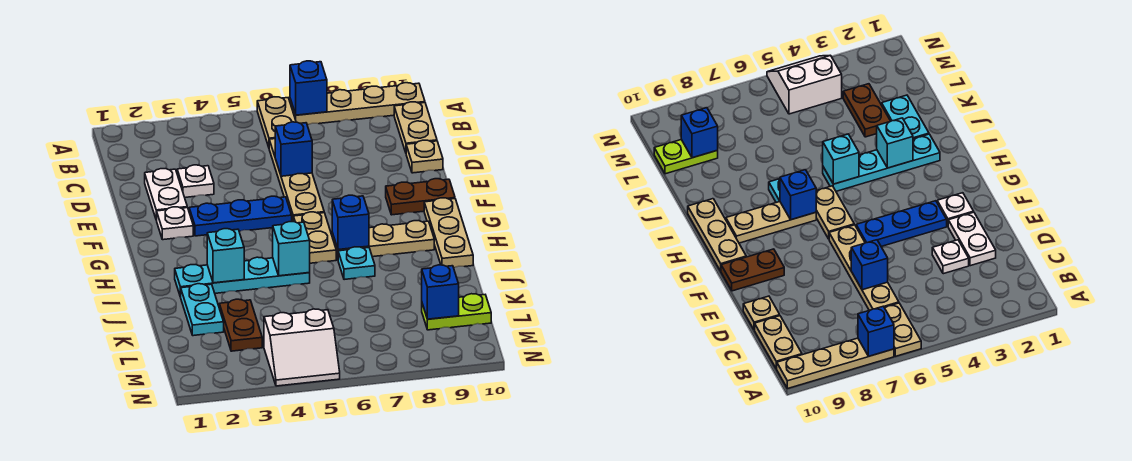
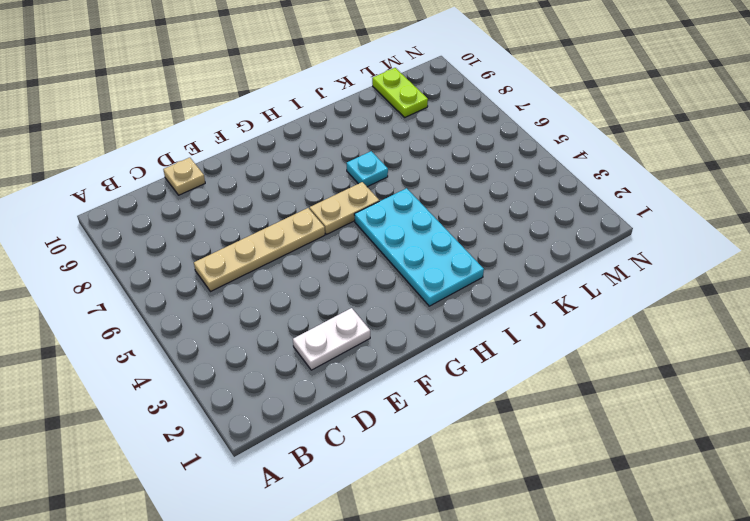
cyan 2x4 plate [354,188,484,306] -> cyan 1x4 plate [175,257,310,297]
none -> tan 1x2 plate [257,97,296,147]
none -> tan 1x4 plate [290,83,425,125]
none -> tan 1x2 plate [394,102,437,152]

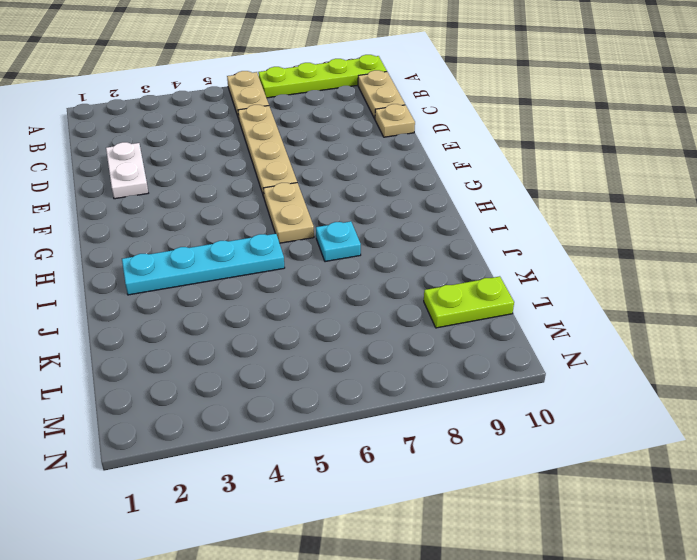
lime 1x4 plate [258,55,387,98] -> tan 1x4 plate [290,83,425,125]
none -> white 1x1 plate [177,165,214,197]
none -> white 1x1 plate [157,207,193,240]
none -> blue 1x3 plate [189,196,292,236]

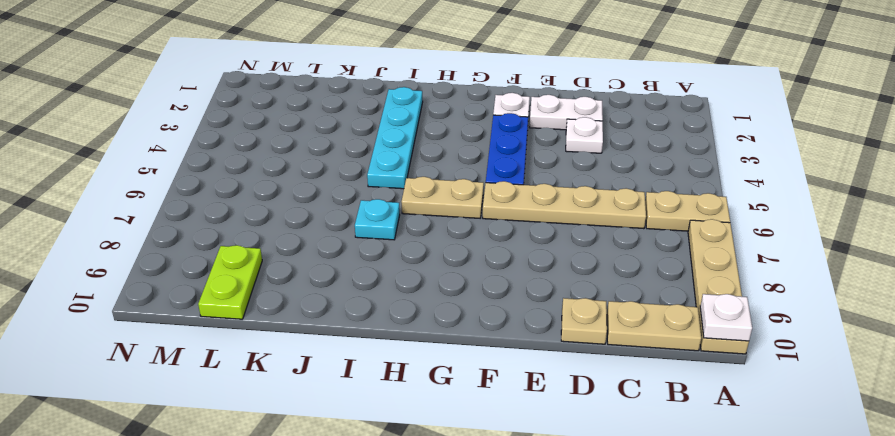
white 1x1 plate [700,294,752,341] -> none
none -> brown 1x2 plate [386,179,455,215]
none -> tan 1x3 plate [424,198,473,268]
none -> tan 1x3 plate [332,221,434,259]

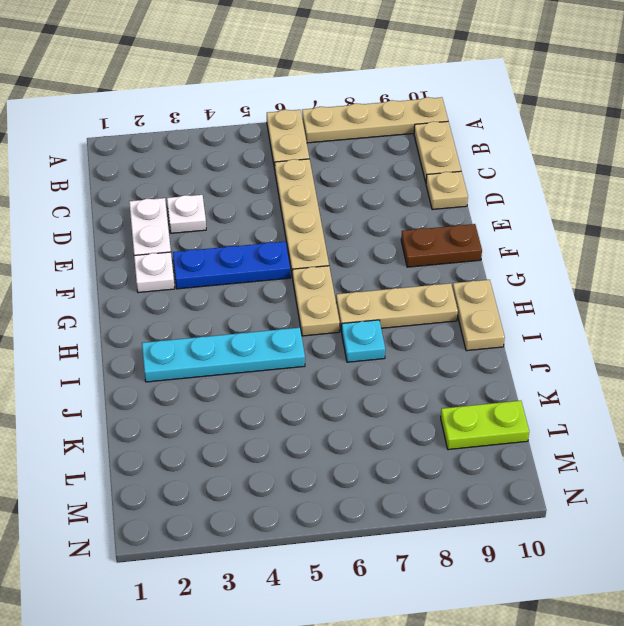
tan 1x2 plate [453,280,505,351] -> tan 1x3 plate [424,198,473,268]
none -> cyan 1x2 plate [181,284,224,336]
none -> brown 1x2 plate [219,299,262,351]
none -> white 2x2 slope [264,309,340,386]

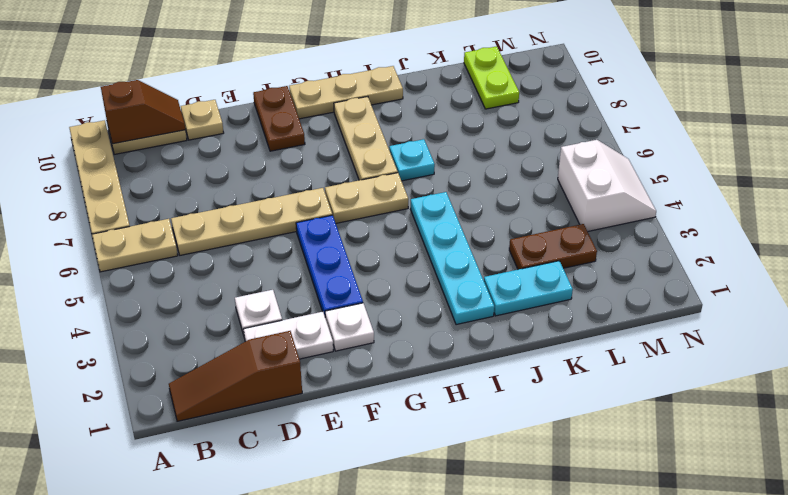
brown 1x3 slope [169,331,302,421] -> none
brown 1x2 slope [101,80,185,144] -> none
none -> blue 1x1 brick [290,61,327,115]
none -> blue 1x1 brick [275,122,312,176]
none -> blue 1x1 brick [332,195,369,250]

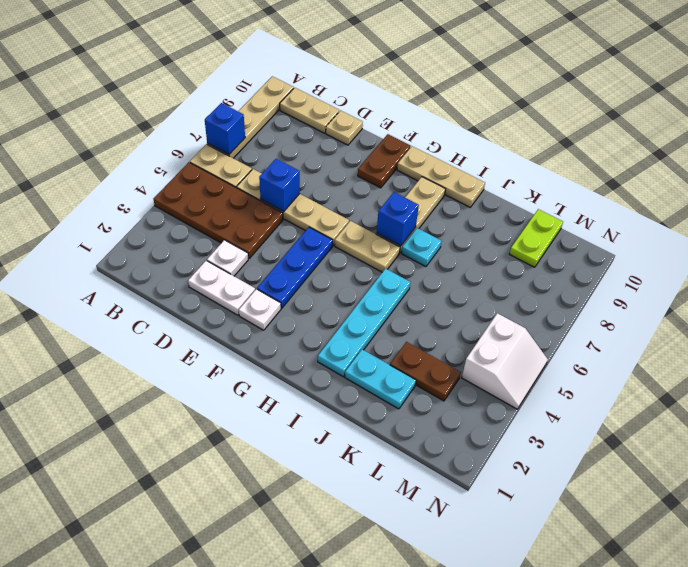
brown 2x4 plate [153,162,283,258] -> none
none -> cyan 1x1 brick [207,229,244,283]
none -> cyan 1x1 brick [273,222,310,276]
none -> blue 1x1 brick [422,265,459,319]

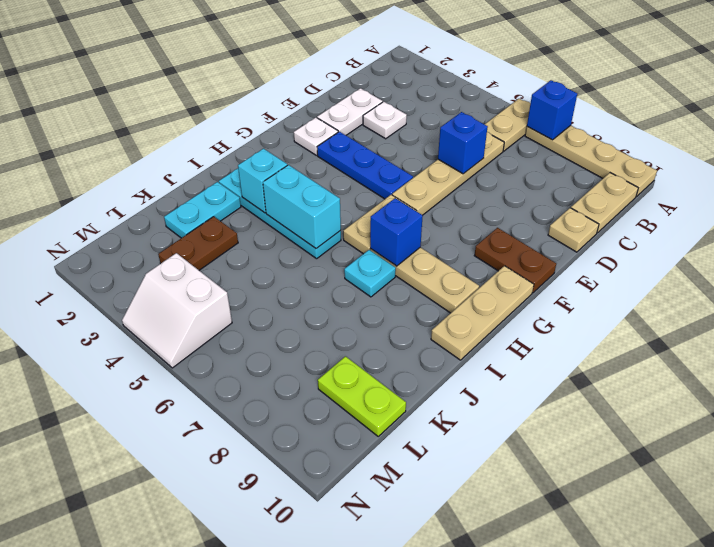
cyan 1x2 brick [263,165,341,249] -> cyan 1x1 brick [273,222,310,276]
none -> blue 1x1 brick [422,265,459,319]

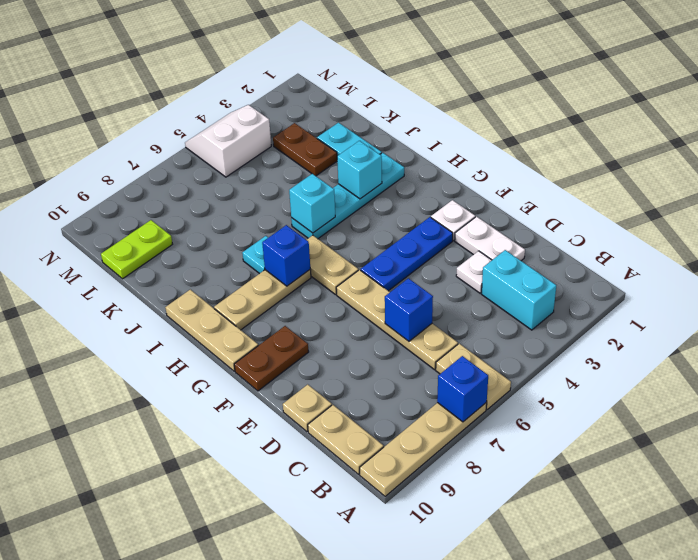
cyan 1x2 brick [481,250,556,330] -> none
none -> blue 1x1 brick [422,265,459,319]

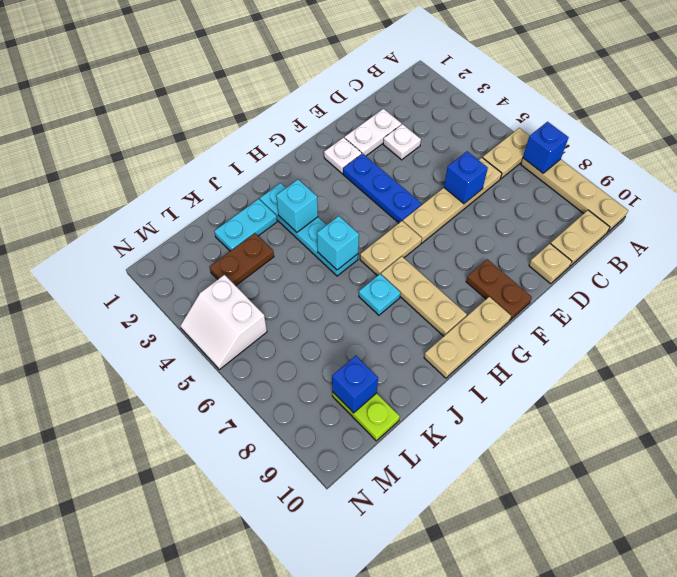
none -> blue 1x1 brick [332,195,369,250]

